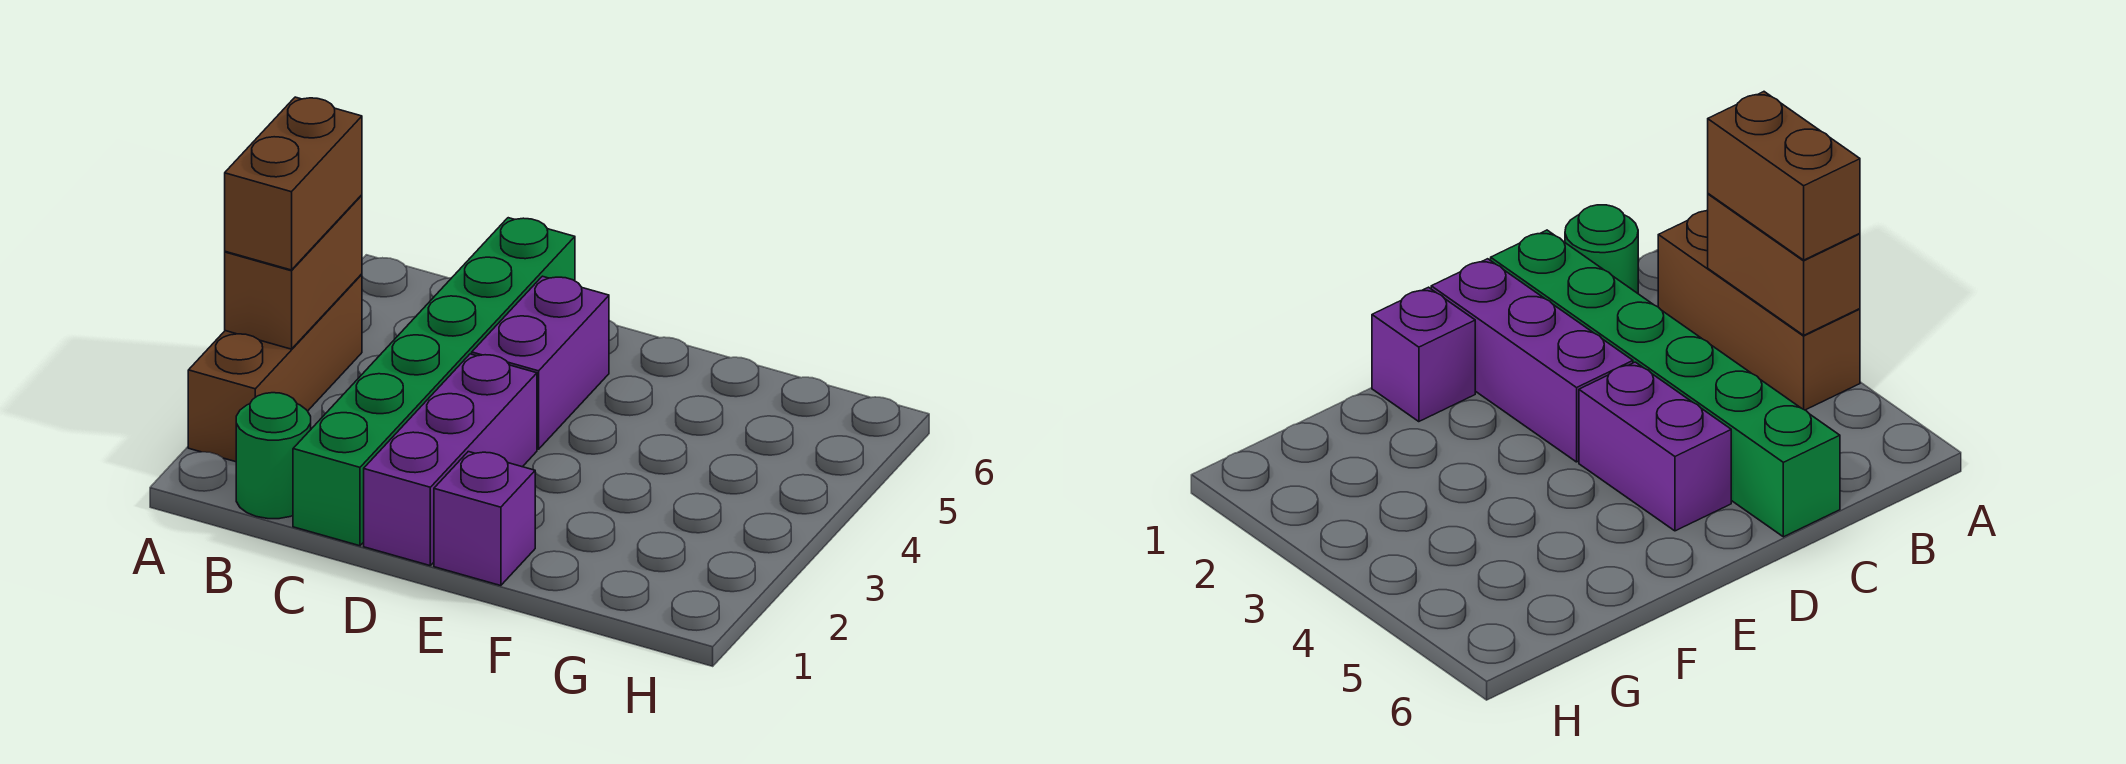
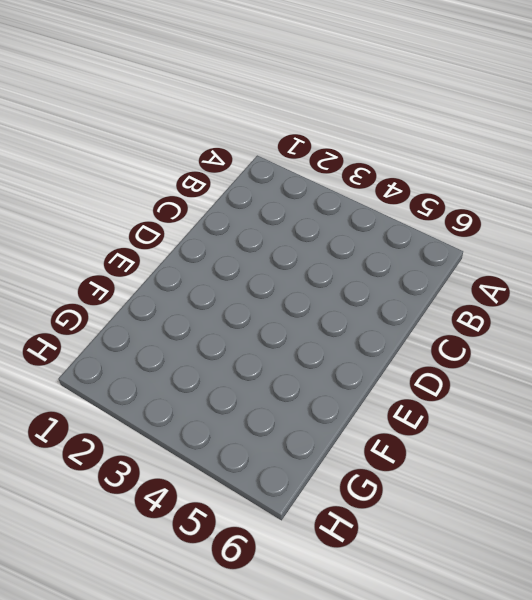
none -> brown 1x3 brick [188,274,362,462]
none -> green 1x1 round brick [236,393,311,519]

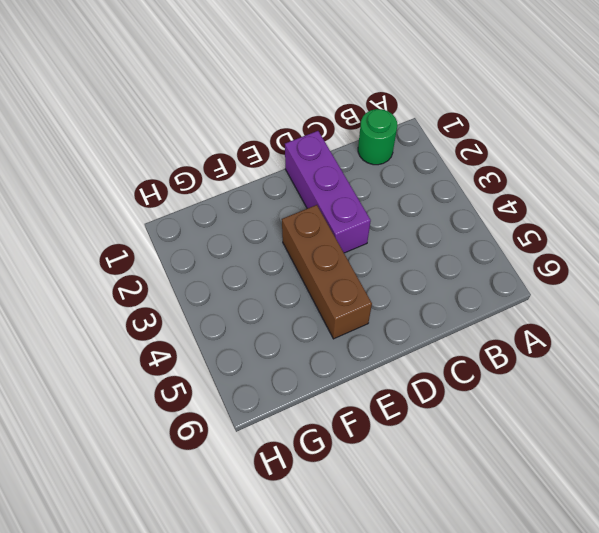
brown 1x3 brick [282,205,372,339] -> brown 1x3 brick moved to [188,274,362,462]
none -> green 1x6 brick [293,218,575,546]
none -> purple 1x2 brick [472,276,609,449]

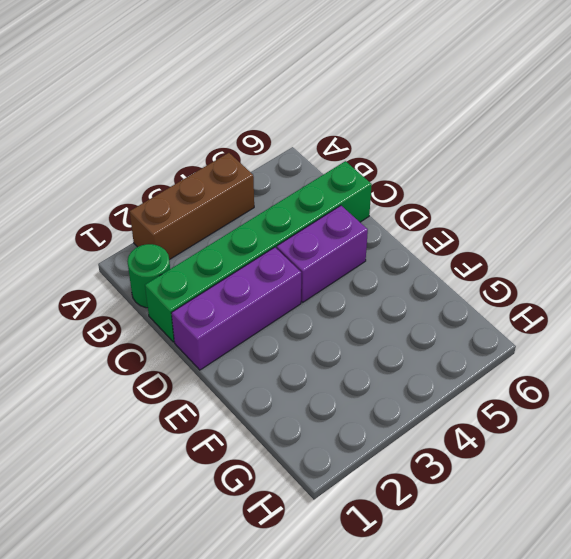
none -> purple 1x1 brick [434,452,535,586]
none -> brown 1x2 brick [225,195,362,349]

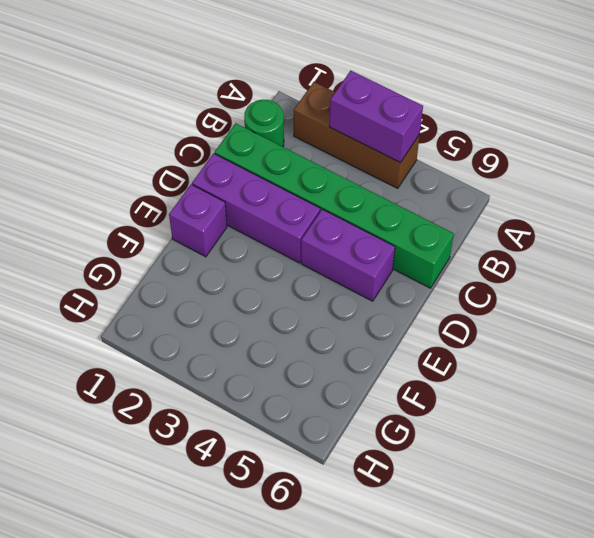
purple 1x2 brick [329,71,423,162] -> brown 1x2 brick [225,195,362,349]
none -> brown 1x2 brick [225,97,362,270]

